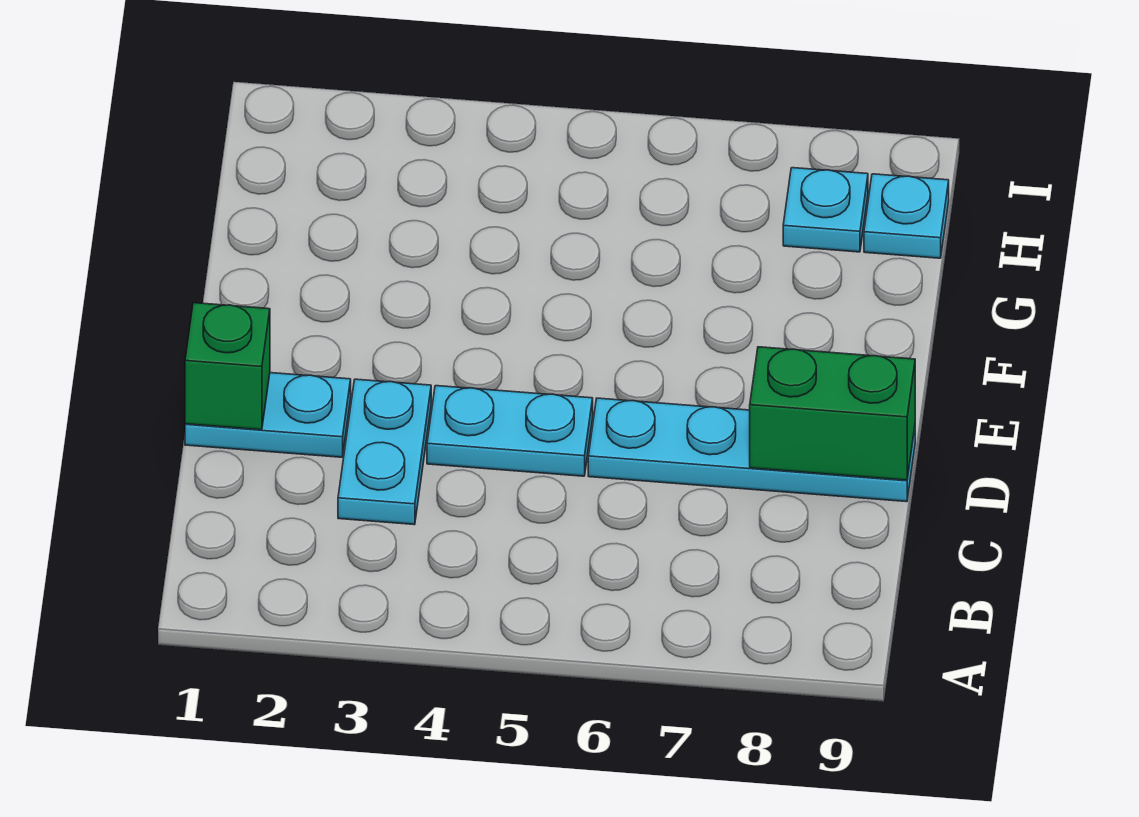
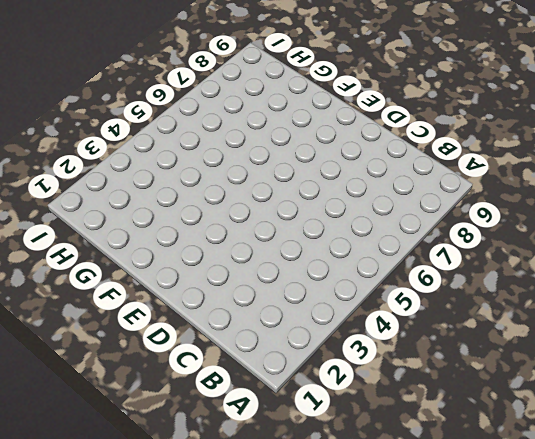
none -> cyan 1x2 plate [338,379,431,525]
none -> cyan 1x2 plate [185,373,351,457]

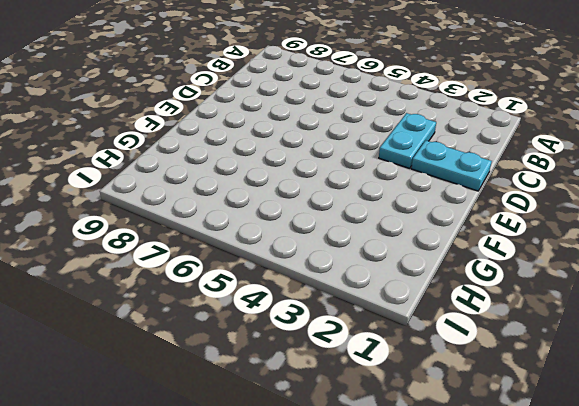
none -> cyan 1x2 plate [427,386,593,476]
none -> cyan 1x4 plate [588,398,915,502]

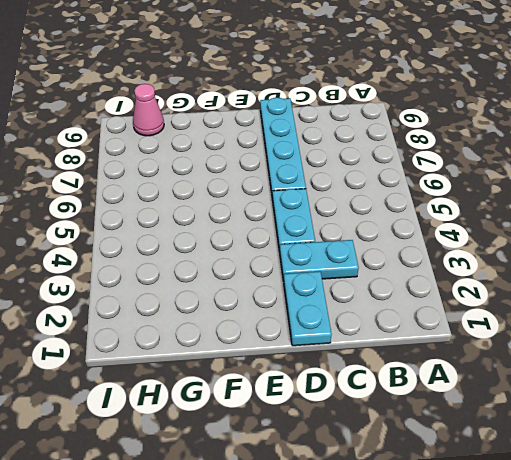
pink 1x1 cone [133,84,164,136] -> cyan 1x1 plate [864,174,949,258]
none -> cyan 1x1 plate [783,168,868,252]
none -> green 1x1 brick [185,303,270,430]

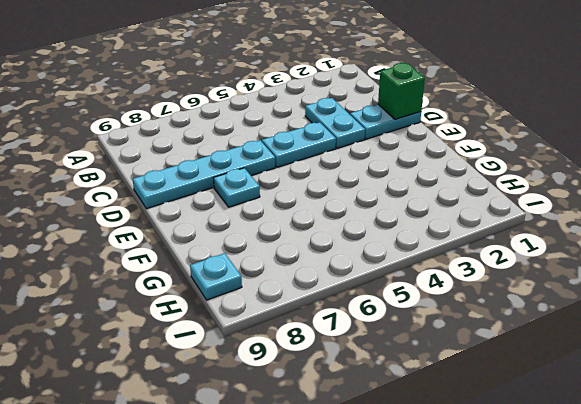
cyan 1x1 plate [214,168,260,207] -> cyan 1x1 plate moved to [783,168,868,252]
none -> green 1x2 brick [750,347,915,480]

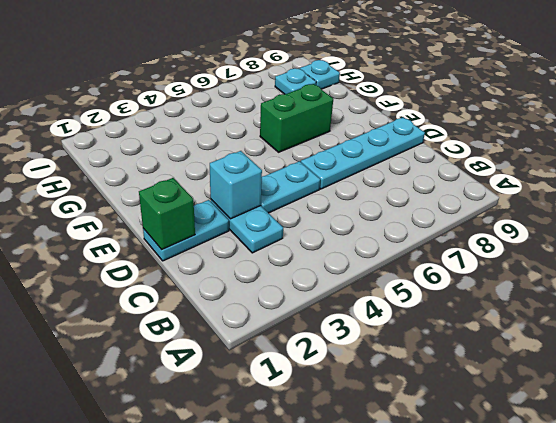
cyan 1x1 brick [210,151,262,219] -> none
green 1x2 brick [260,84,333,152] -> green 1x2 brick moved to [750,347,915,480]

